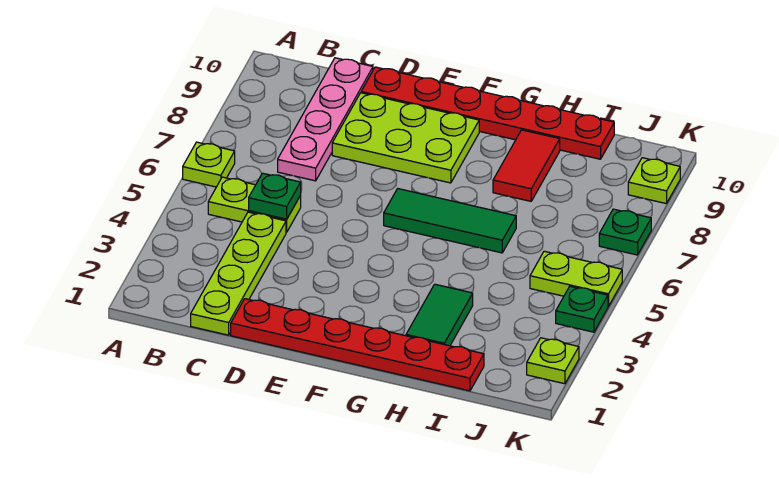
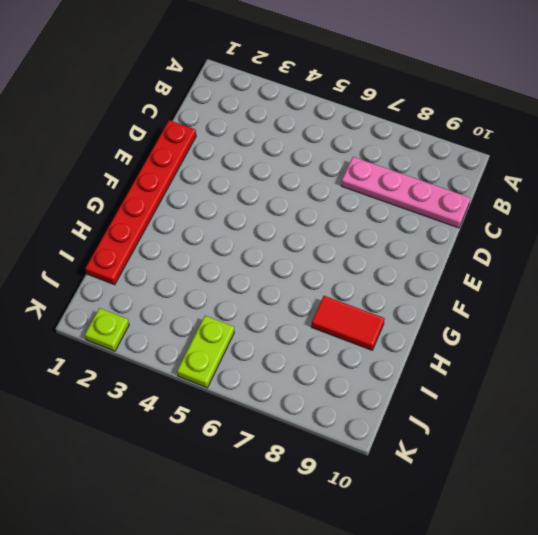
none -> lime 1x1 plate [183,142,235,187]
none -> lime 1x2 plate [208,177,301,232]
none -> lime 1x4 plate [191,212,286,335]

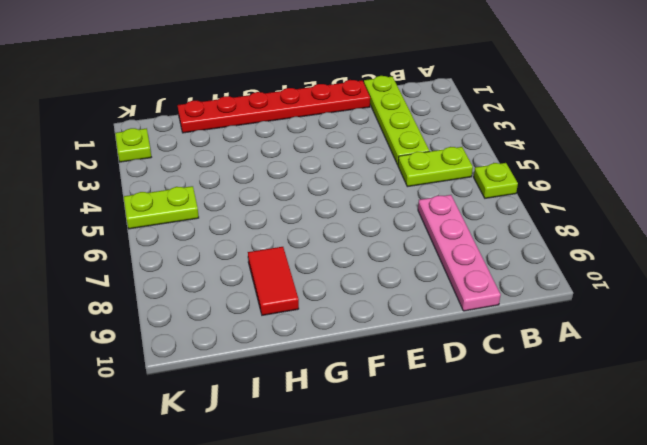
none -> lime 2x3 plate [332,93,479,183]
none -> red 1x6 plate [361,67,614,159]
none -> green 1x3 tile [384,189,516,253]

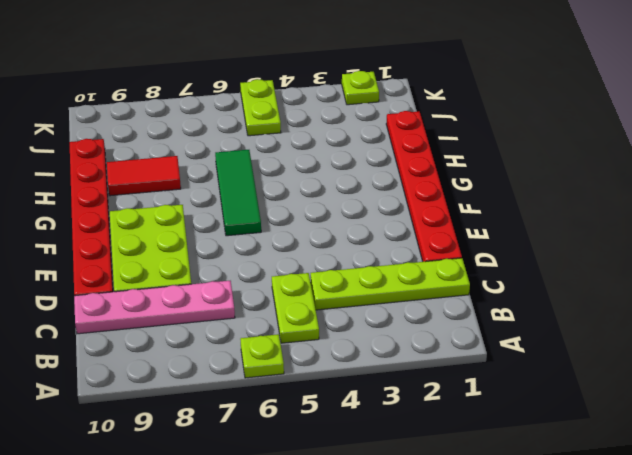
none -> green 1x2 tile [406,284,473,346]
none -> green 1x1 plate [556,286,608,332]
none -> green 1x1 plate [599,209,651,255]

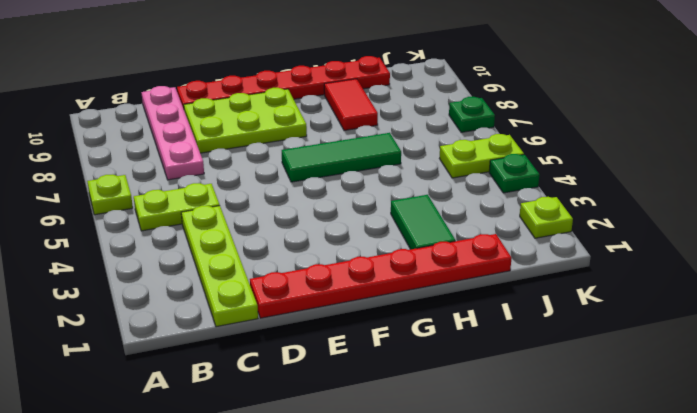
none -> lime 1x1 plate [628,158,680,204]
none -> green 1x1 plate [249,173,301,219]

